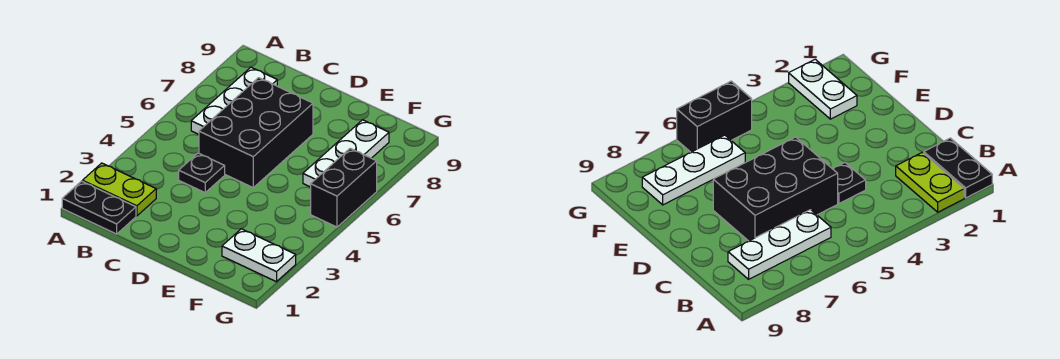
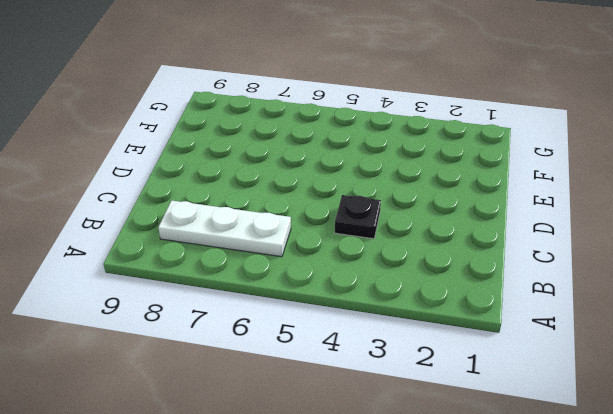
none -> black 1x2 plate [62,181,136,234]
none -> lime 1x2 plate [82,163,156,216]

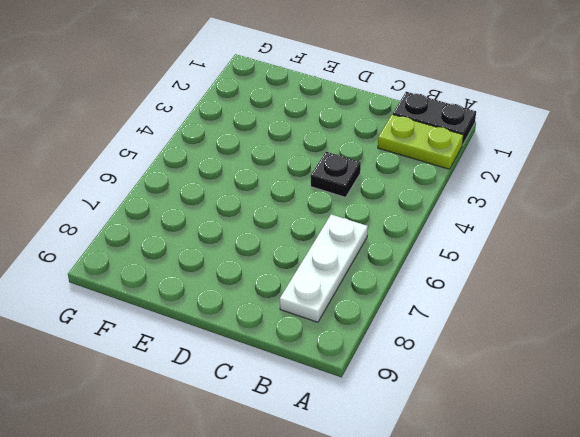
none -> black 2x3 brick [199,78,313,187]
none -> white 1x2 plate [222,229,296,282]

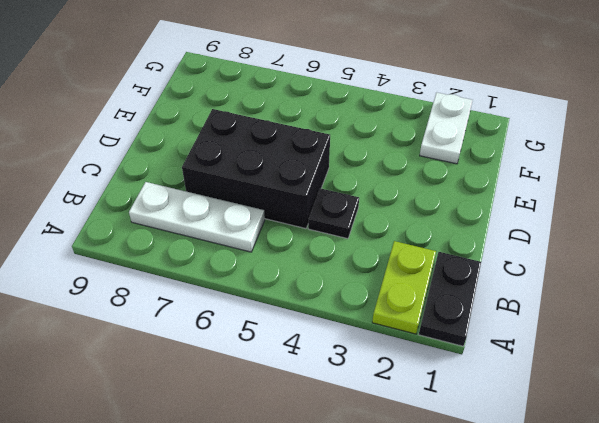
none -> white 1x3 plate [303,120,389,187]
none -> black 1x2 brick [311,149,377,227]

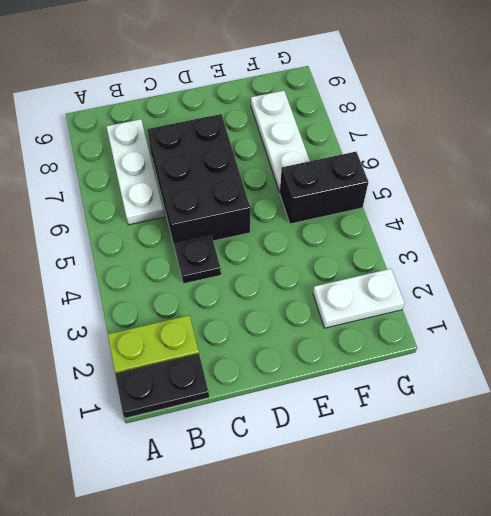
black 1x2 brick [280,152,368,224] -> black 1x2 brick turned to [311,149,377,227]

